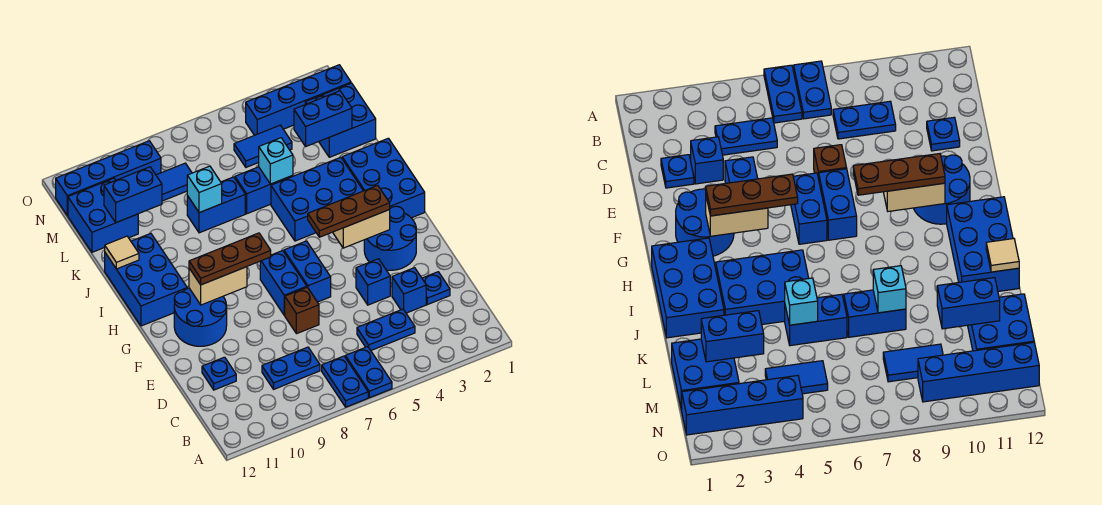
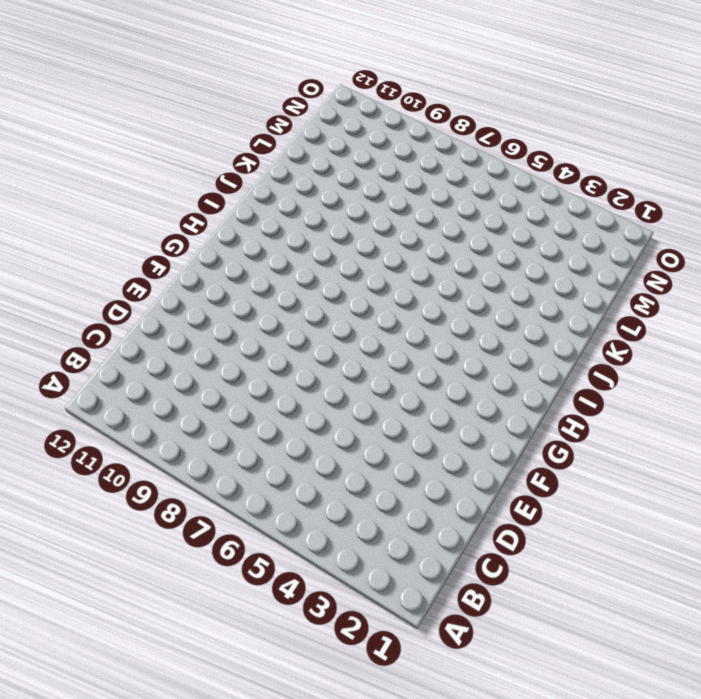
none -> blue 1x2 plate [345,347,392,398]
none -> blue 1x2 plate [322,356,368,407]
none -> blue 1x2 plate [357,309,415,350]
none -> blue 1x2 plate [262,347,320,389]

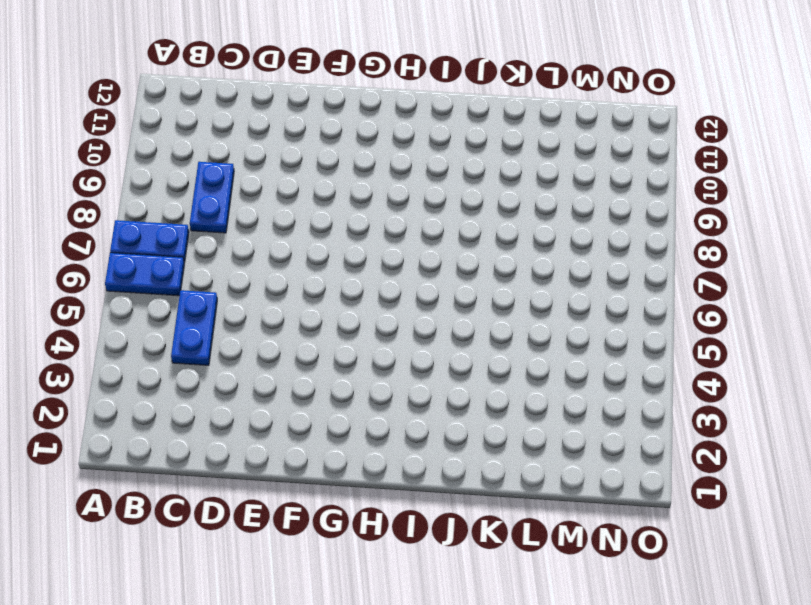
none -> blue 1x1 plate [422,272,450,305]
none -> blue 1x1 brick [392,268,426,313]
none -> blue 1x1 plate [202,357,236,390]
none -> blue 1x1 brick [356,259,390,305]

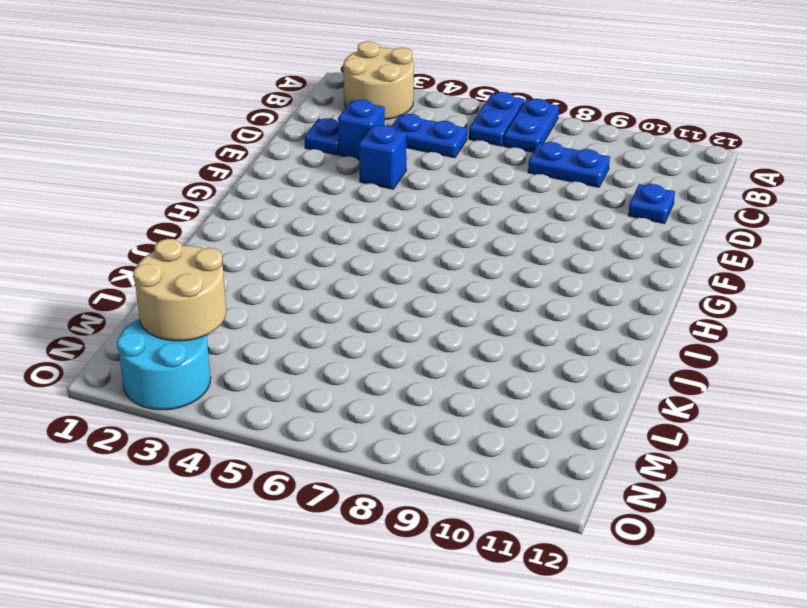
tan 2x2 round brick [343,41,414,120] -> none
tan 2x2 round brick [133,239,226,341] -> none
cyan 2x2 round brick [117,319,211,410] -> blue 1x4 brick [246,65,351,135]
none -> brown 1x1 brick [285,287,319,334]
none -> blue 2x2 round brick [364,206,416,270]
none -> blue 1x2 brick [284,241,331,302]
none -> blue 1x2 brick [260,251,307,315]

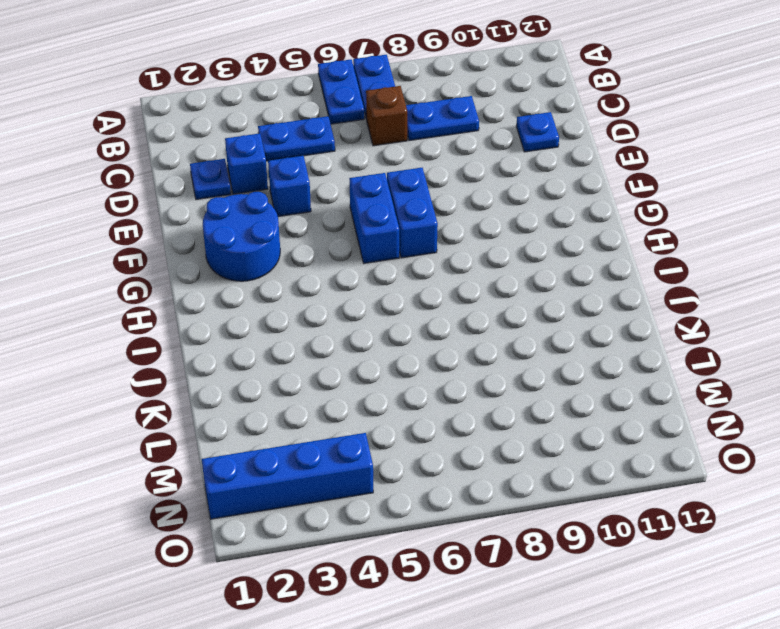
brown 1x1 brick [366,86,407,146] -> brown 1x1 brick moved to [285,287,319,334]
none -> blue 2x2 round brick [174,288,227,346]
none -> blue 2x3 brick [342,138,425,218]
none -> blue 2x3 brick [105,233,187,326]
none -> blue 2x3 brick [271,157,363,241]

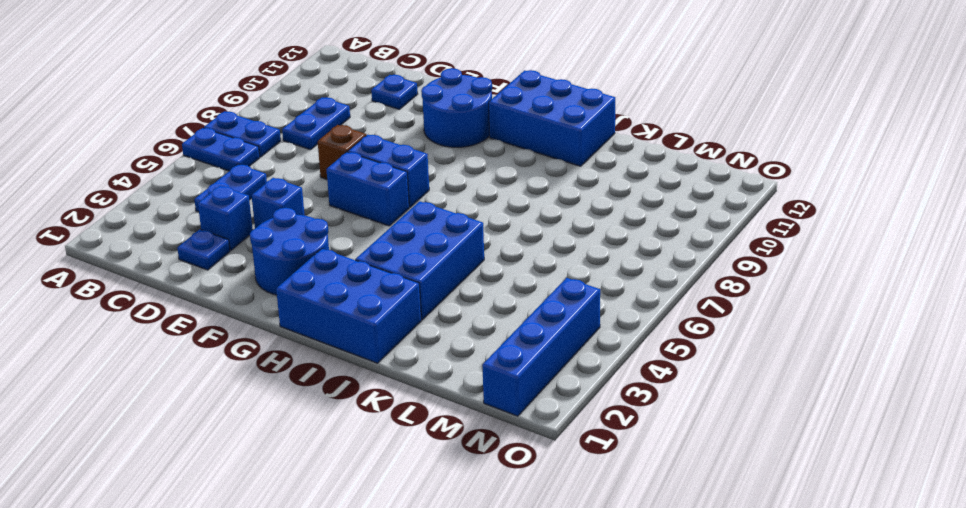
none -> blue 1x2 brick [235,167,293,214]
none -> blue 1x2 brick [187,177,245,233]
none -> blue 2x2 brick [305,83,376,157]
none -> blue 2x2 brick [68,178,138,252]

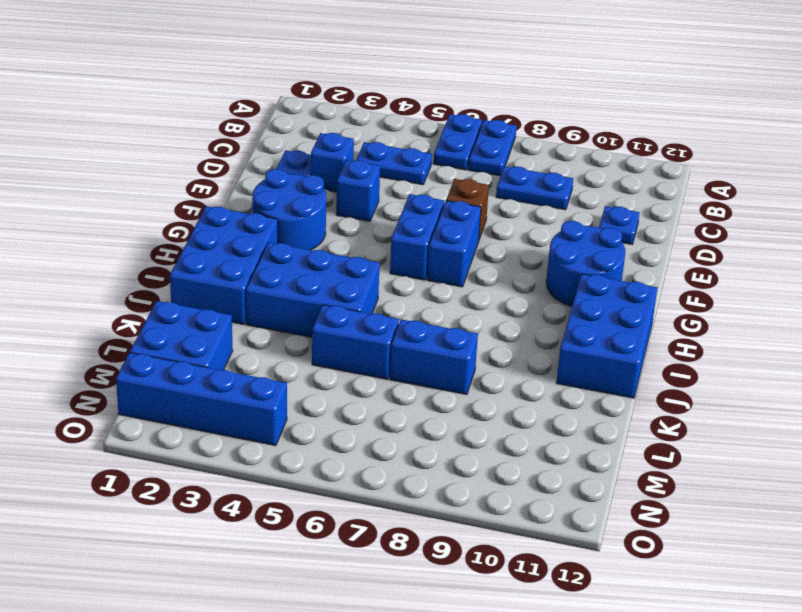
none -> blue 2x2 brick [68,178,138,252]
none -> blue 1x2 tile [234,125,292,167]
none -> blue 1x2 tile [156,163,192,201]
none -> blue 1x4 brick [56,141,161,216]

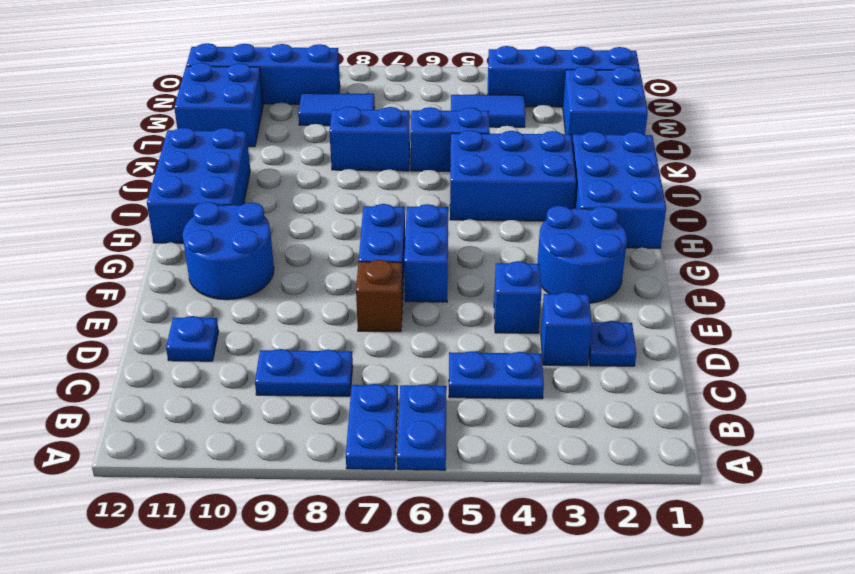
none -> tan 1x2 brick [333,210,390,248]
none -> tan 1x2 brick [189,267,247,305]
none -> tan 1x1 tile [105,236,139,269]
none -> cyan 1x1 brick [259,138,293,184]

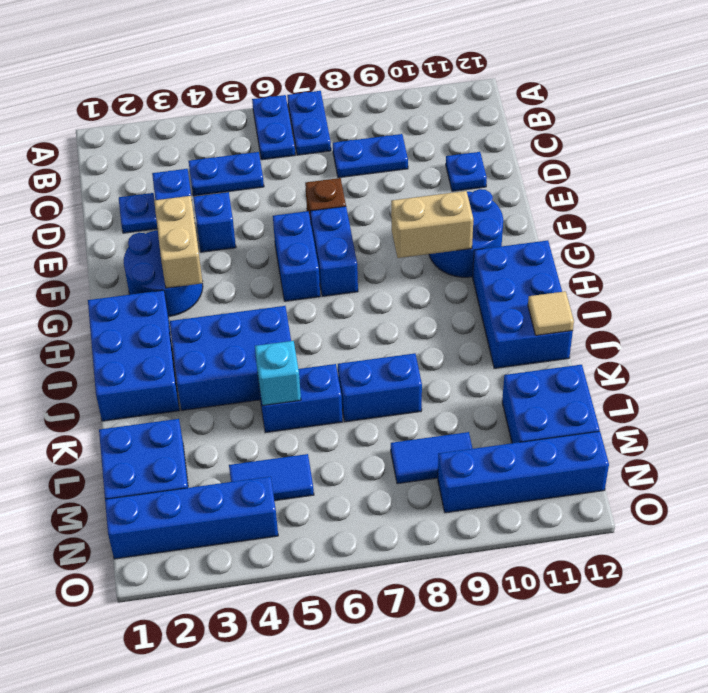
tan 1x2 brick [154,196,203,288] -> tan 1x2 brick turned to [333,210,390,248]
none -> cyan 1x1 brick [187,166,222,213]
none -> blue 1x2 brick [294,91,352,146]
none -> blue 1x2 brick [104,167,162,223]
none -> brown 1x3 plate [308,185,390,237]

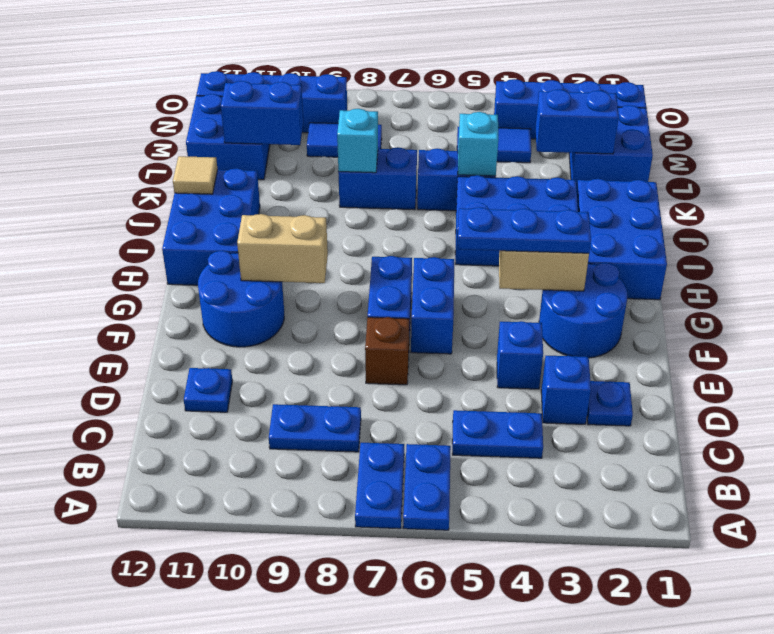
blue 1x3 plate [458,207,591,253] -> brown 1x3 plate [308,185,390,237]
none -> brown 1x3 plate [189,233,271,285]

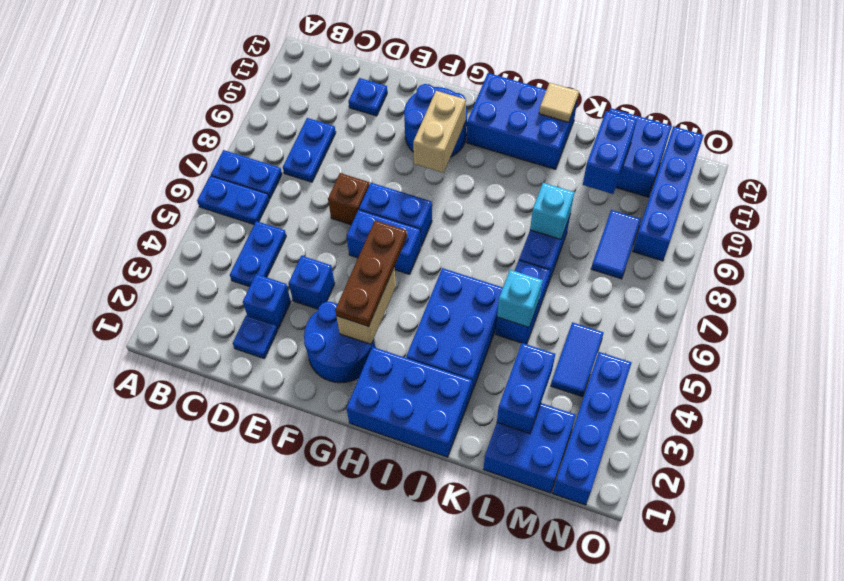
none -> brown 1x3 plate [189,233,271,285]

